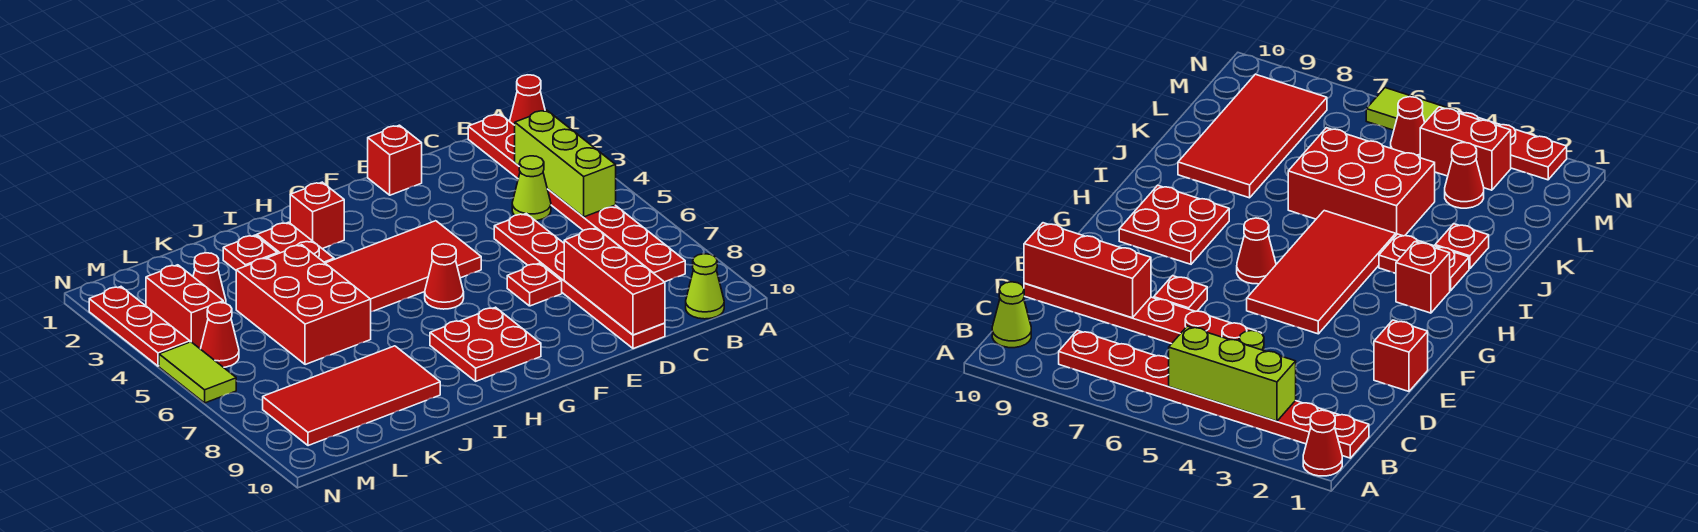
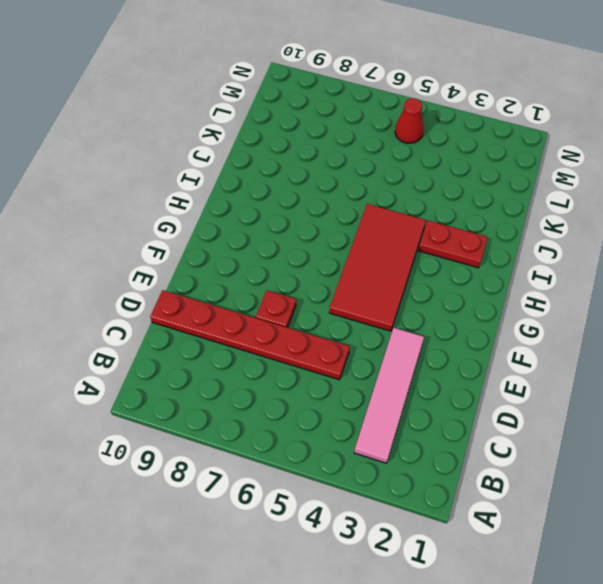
pink 1x4 tile [354,328,424,463] -> red 1x8 plate [468,114,685,282]
none -> red 1x1 cone [510,75,545,125]
none -> lime 1x1 cone [686,254,724,319]
none -> lime 1x1 cone [512,156,551,221]

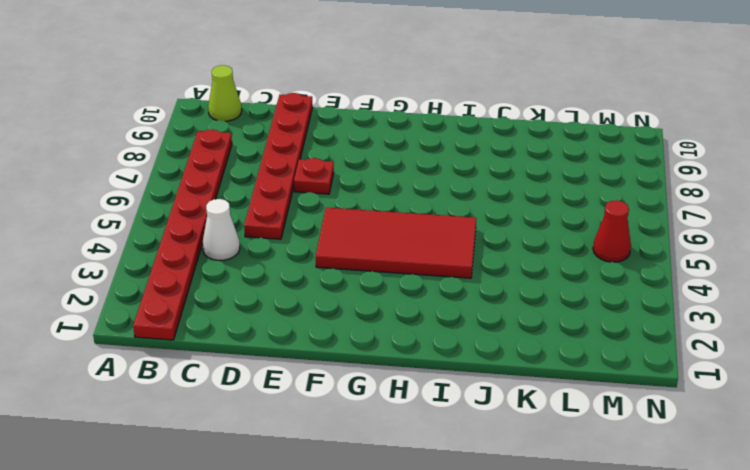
white 1x1 cone [202,199,240,260] -> lime 1x1 cone [512,156,551,221]
none -> red 1x1 cone [510,75,545,125]
none -> red 1x1 brick [368,125,422,195]
none -> red 1x1 cone [425,244,464,309]

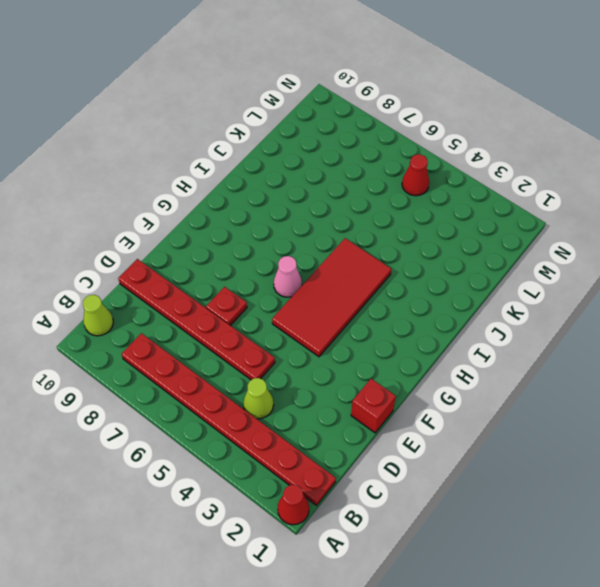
pink 1x1 cone [274,256,302,297] -> red 1x1 cone [425,244,464,309]
none -> red 2x2 plate [430,307,541,381]
none -> red 1x1 brick [290,182,344,249]
none -> red 1x2 plate [257,222,334,263]

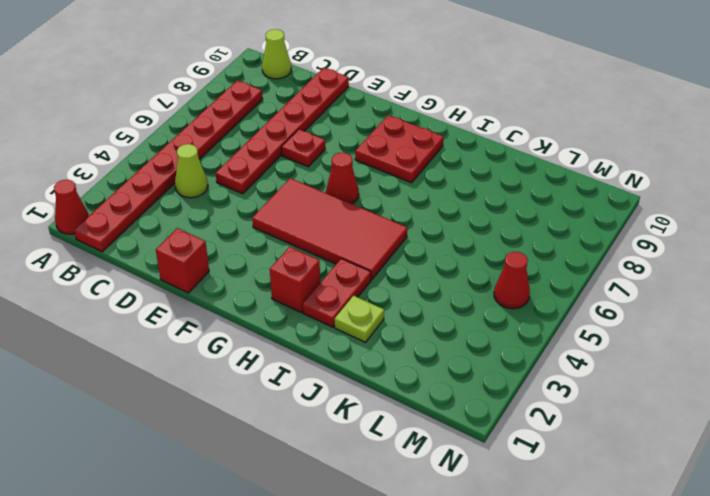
lime 1x1 plate [335,296,384,342] -> red 1x1 plate [223,235,277,270]
none -> red 2x3 brick [236,245,371,365]
none -> red 2x4 tile [263,346,440,446]
none -> red 1x1 cone [193,253,226,303]

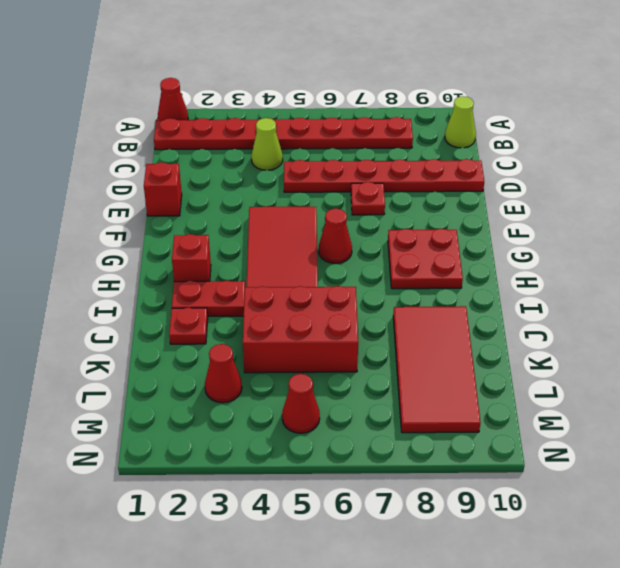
none -> red 1x2 brick [146,265,223,349]
none -> red 1x3 plate [89,287,190,366]
none -> lime 1x2 tile [159,342,236,403]

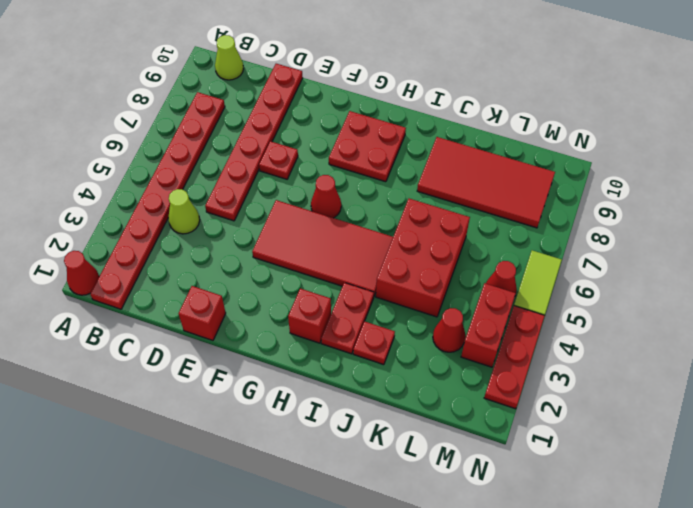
none -> lime 1x3 brick [515,110,616,217]
none -> red 1x3 brick [564,228,665,335]

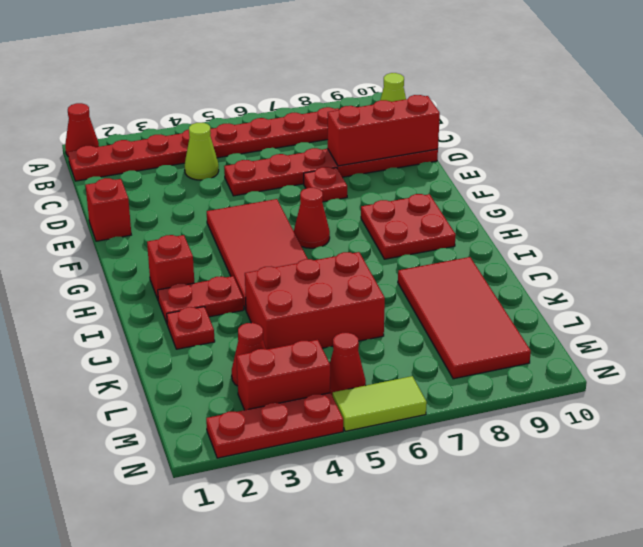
none -> lime 1x3 brick [515,110,616,217]

